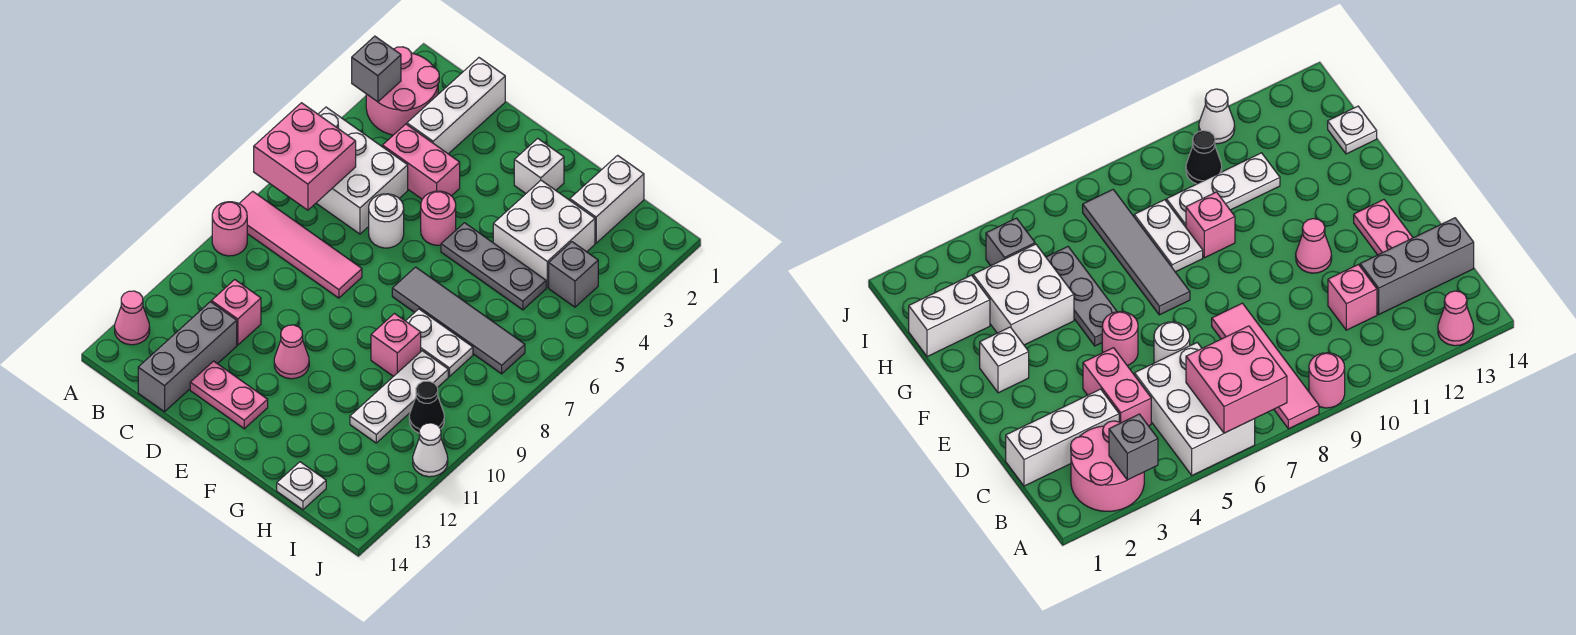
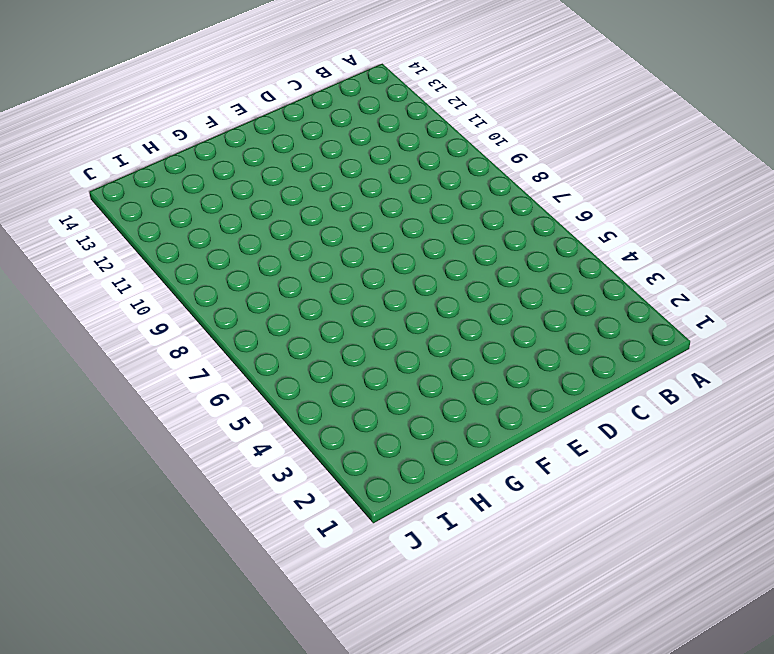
none -> pink 2x2 round brick [366,47,439,135]
none -> white 2x3 brick [316,107,408,234]
none -> pink 1x4 tile [239,191,362,298]

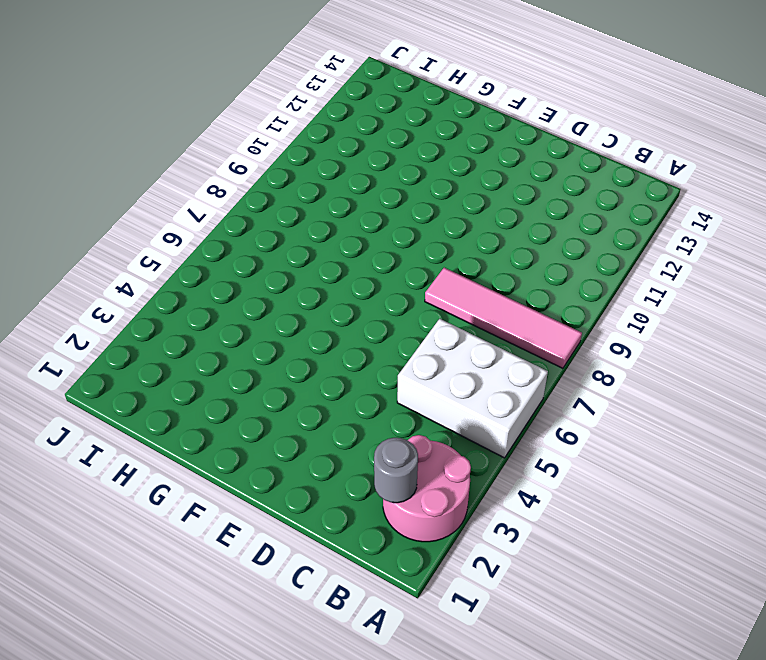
grey 1x1 round brick [374,438,418,503] -> none
none -> pink 1x1 round brick [212,202,247,256]
none -> pink 1x1 cone [115,291,150,345]
none -> white 1x3 brick [407,58,505,154]

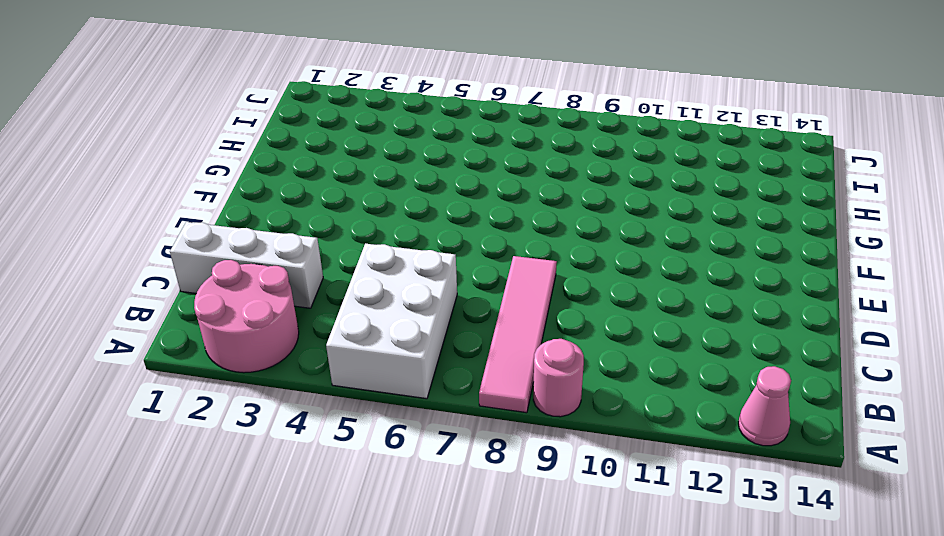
none -> pink 1x2 brick [382,124,460,199]
none -> pink 1x1 brick [211,280,261,345]
none -> grey 1x3 brick [138,302,237,412]

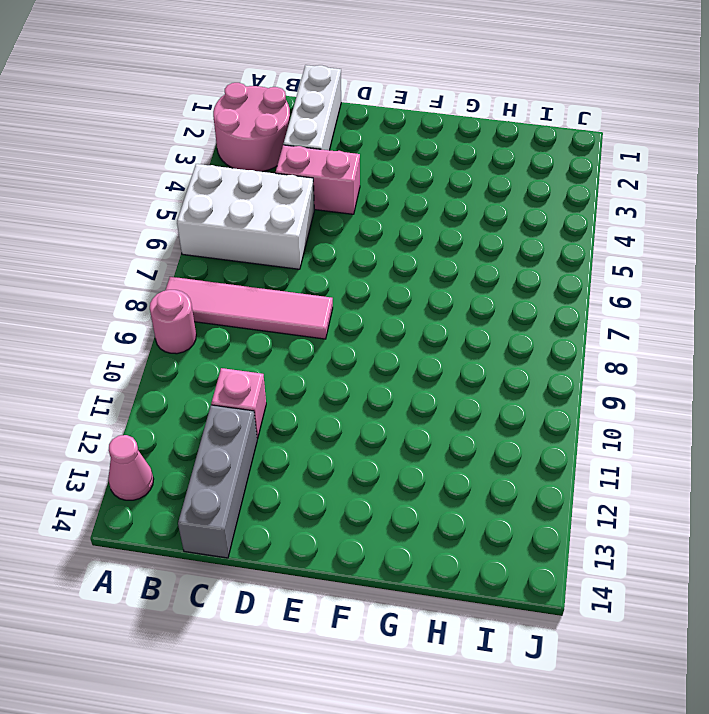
none -> white 1x1 round brick [369,194,404,248]
none -> pink 1x2 plate [190,361,268,429]
none -> pink 1x1 round brick [421,191,456,245]

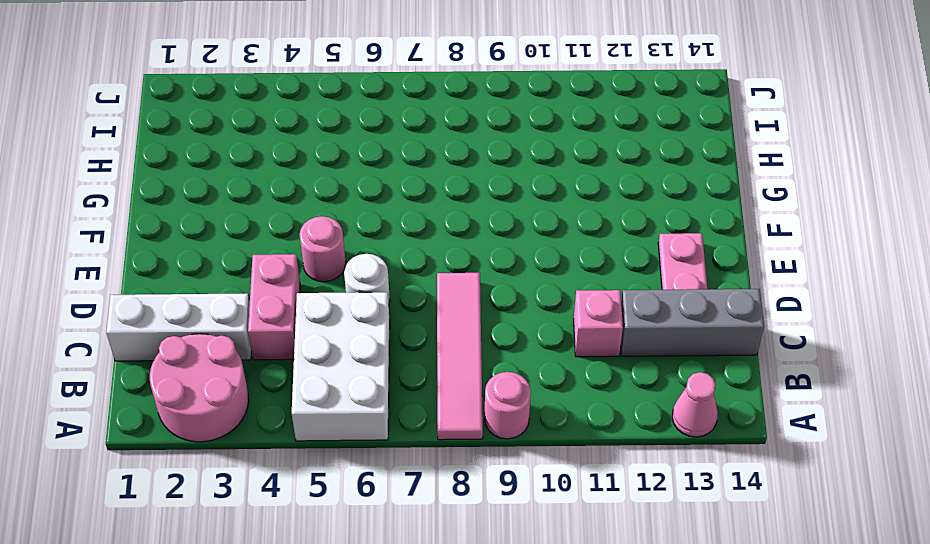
none -> pink 1x1 cone [274,325,309,379]
none -> white 1x1 brick [514,138,564,193]
none -> grey 1x3 plate [441,223,546,310]

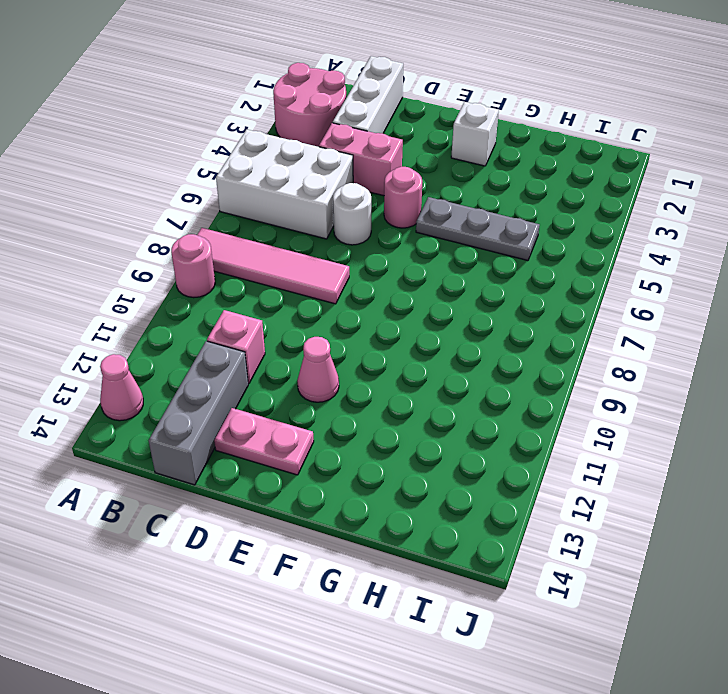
none -> grey 1x4 tile [392,267,525,374]
none -> white 2x2 brick [493,180,595,287]
none -> white 1x2 plate [406,309,473,376]

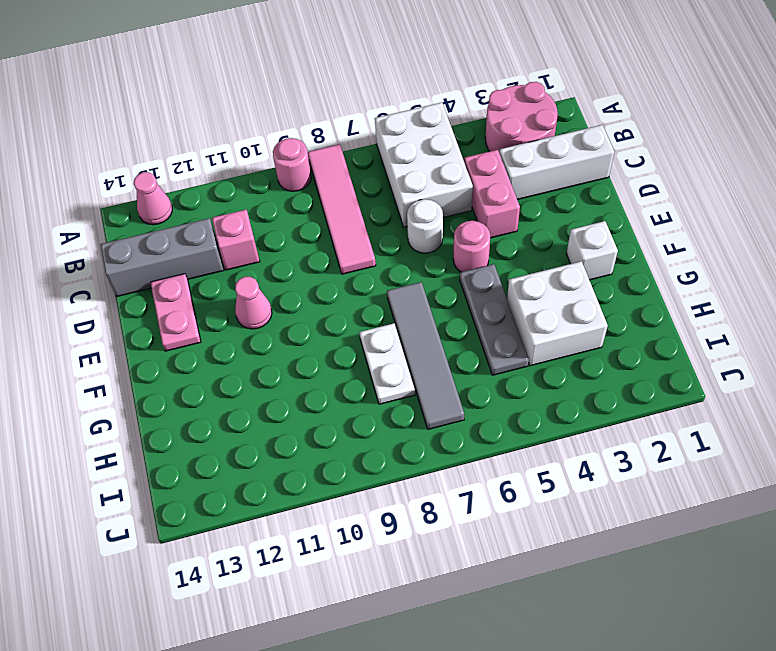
none -> pink 1x1 brick [371,313,421,376]
none -> white 1x2 brick [570,155,644,243]
none -> white 1x3 plate [350,351,448,443]

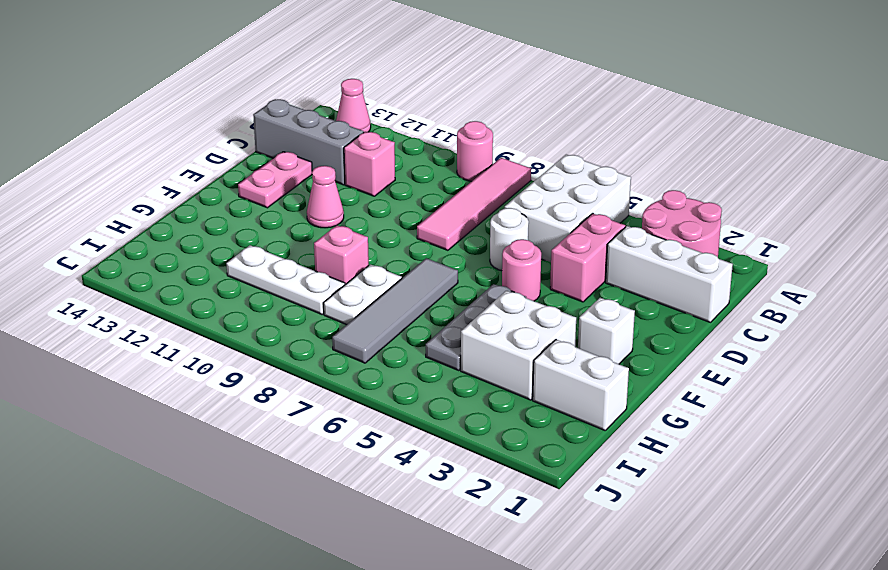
none -> white 1x1 plate [277,462,326,510]
none -> grey 1x1 brick [549,242,598,307]
none -> black 1x1 cone [409,381,444,433]

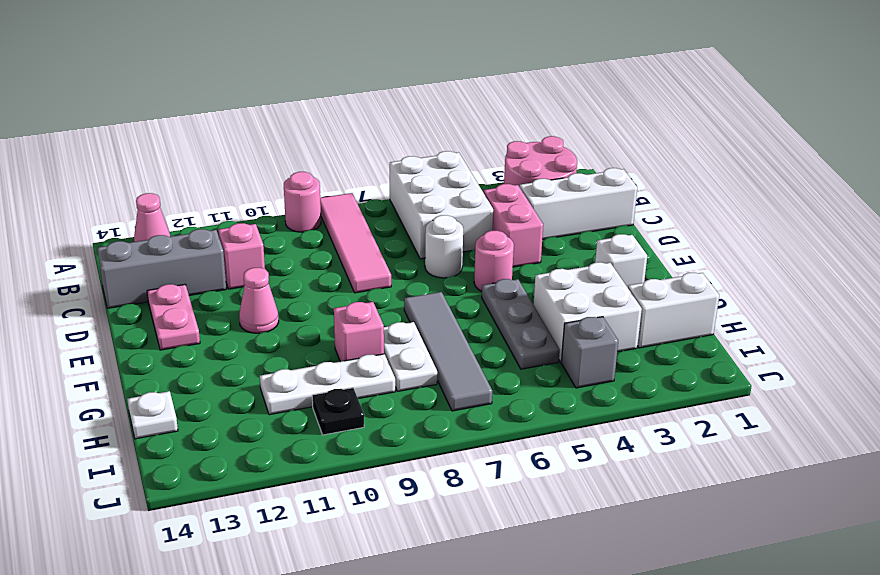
black 1x1 plate [312,388,364,435] -> black 1x1 cone [409,381,444,433]
none -> white 1x1 cone [413,423,448,477]
none -> grey 1x1 brick [352,36,401,102]
none -> pink 2x2 brick [254,103,356,210]

